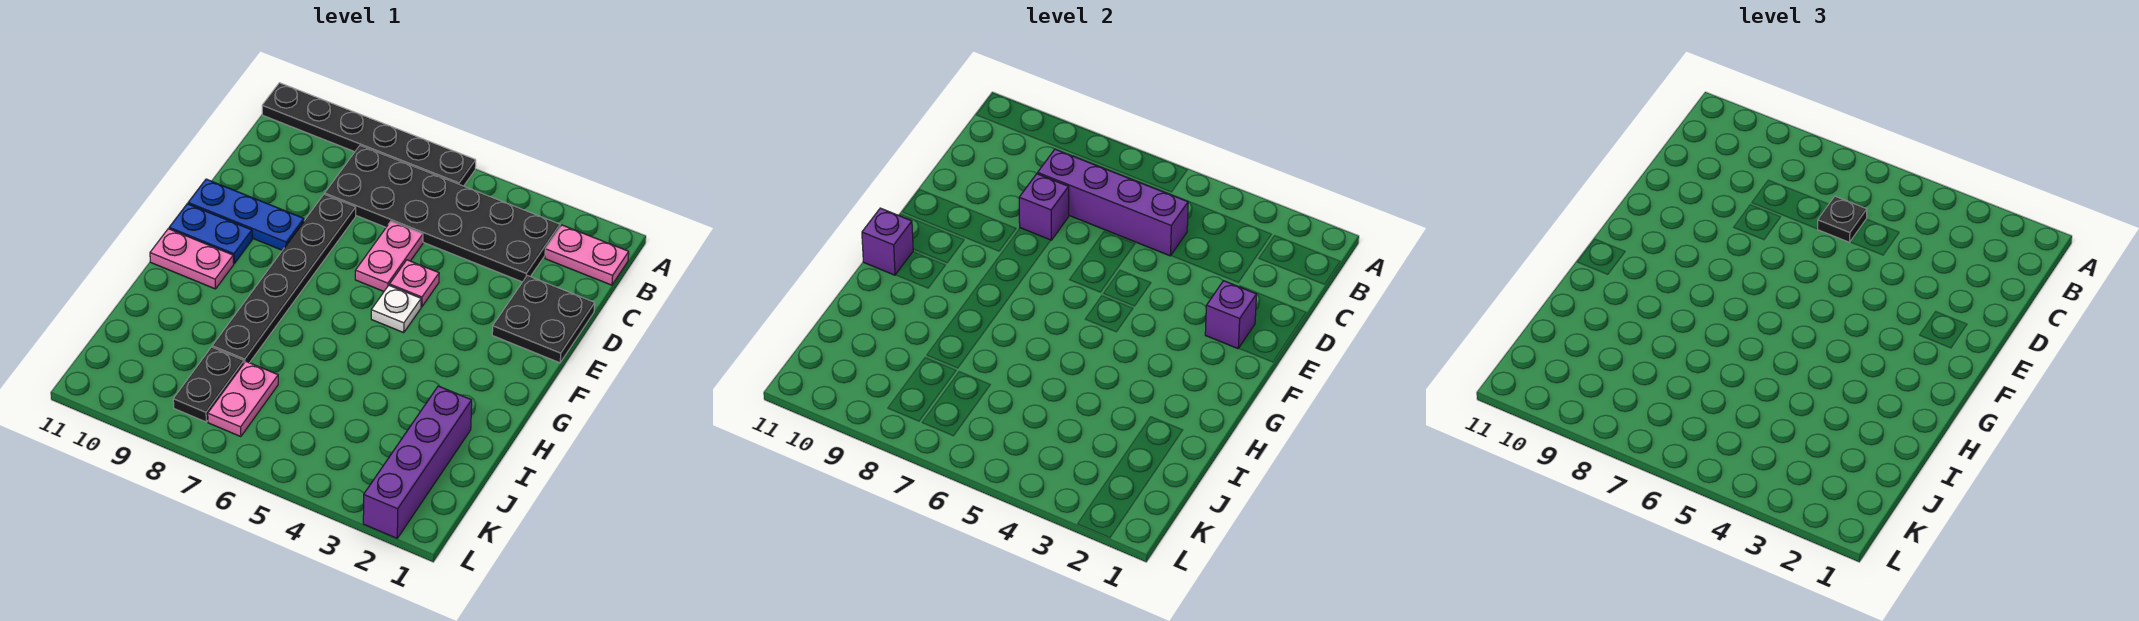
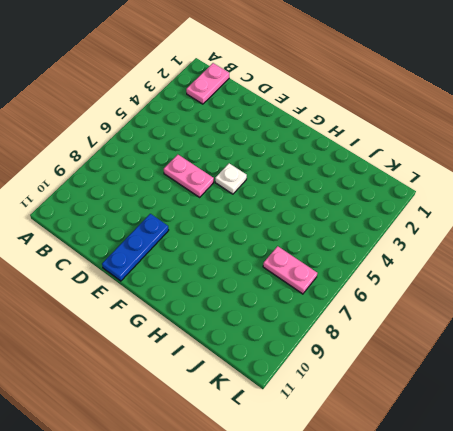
none -> black 1x6 plate [262,83,476,186]
none -> black 2x6 plate [325,146,560,282]
none -> black 2x2 plate [492,276,595,363]

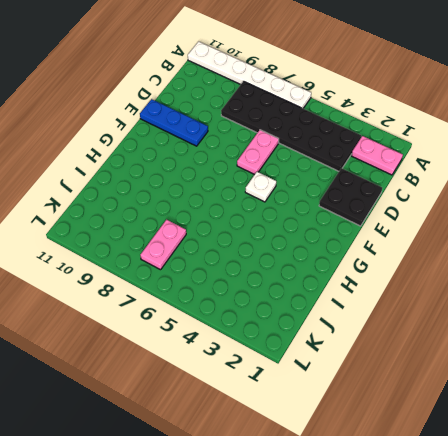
white 1x6 plate [188,41,311,108] -> black 1x6 plate [262,83,476,186]
none -> black 1x6 plate [212,194,356,363]
none -> pink 1x1 plate [390,260,439,307]
none -> blue 1x2 plate [169,204,252,263]

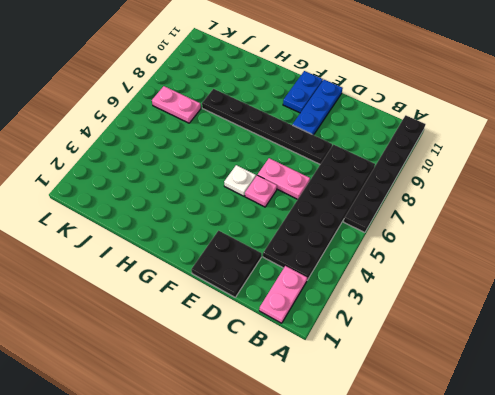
none -> pink 1x2 plate [150,229,234,289]
none -> purple 1x4 brick [363,386,472,538]
none -> black 1x2 plate [173,347,244,422]

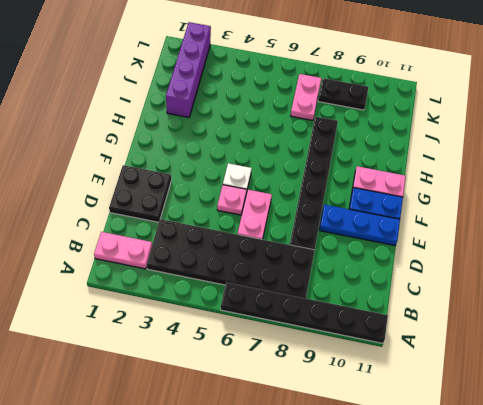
black 1x2 plate [318,78,368,110] -> black 1x2 plate turned to [173,347,244,422]
none -> purple 1x4 brick [1038,149,1188,256]
none -> purple 1x1 brick [1019,174,1069,240]
none -> purple 1x1 brick [1205,281,1257,349]

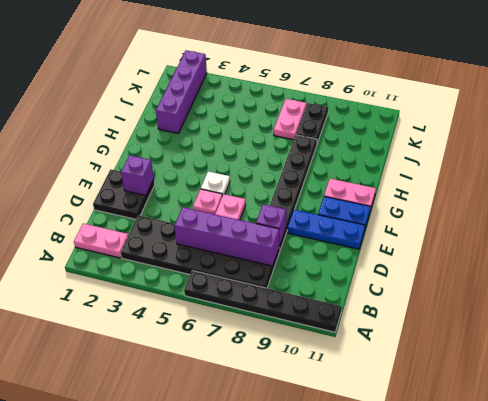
none -> purple 1x1 brick [862,208,913,275]
none -> black 1x1 plate [1818,196,1867,242]

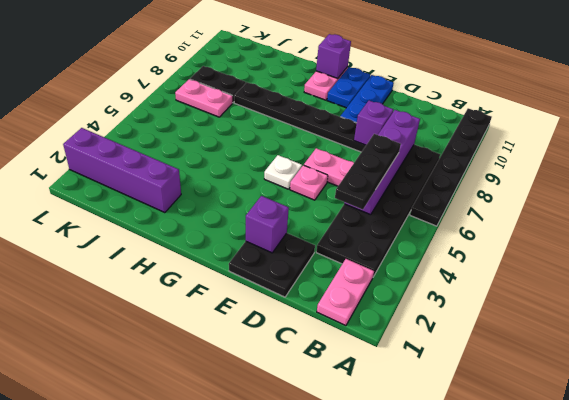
black 1x3 plate [335,134,401,209] -> black 1x1 plate [1818,196,1867,242]

